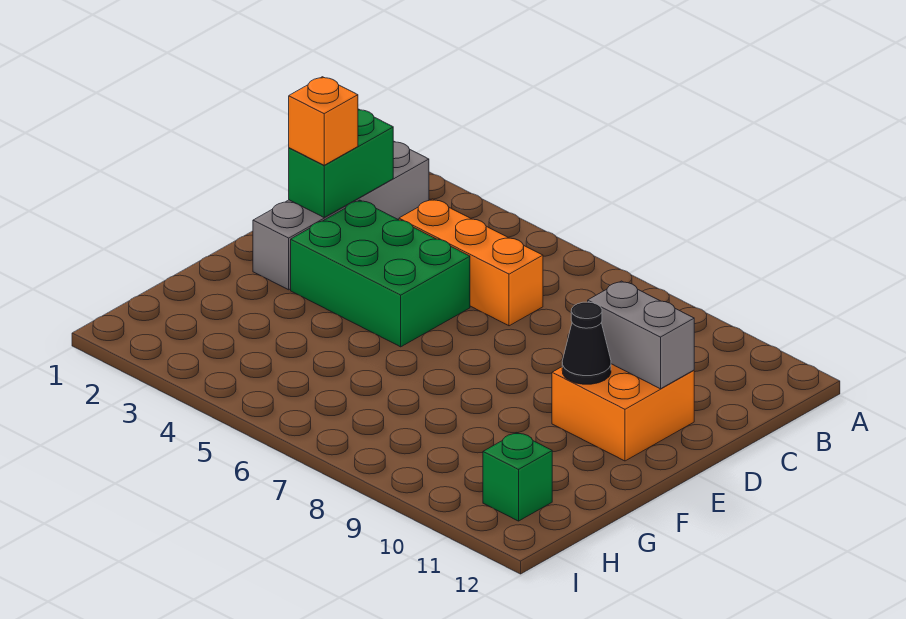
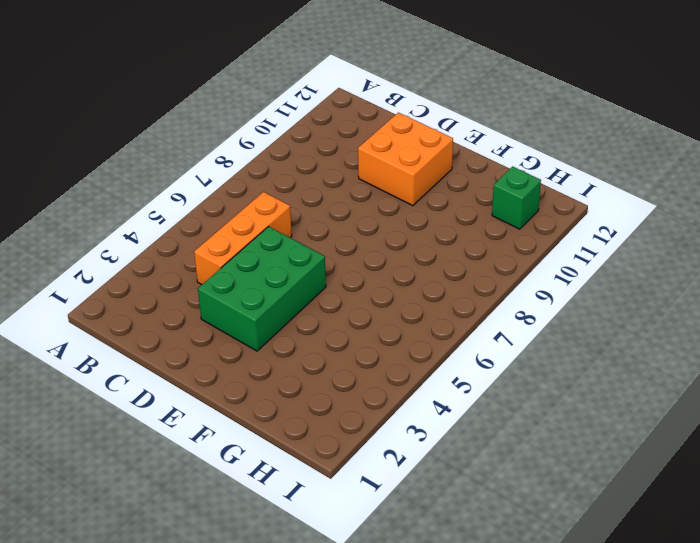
none -> grey 1x4 brick [253,141,429,290]
none -> green 1x2 brick [289,109,393,217]

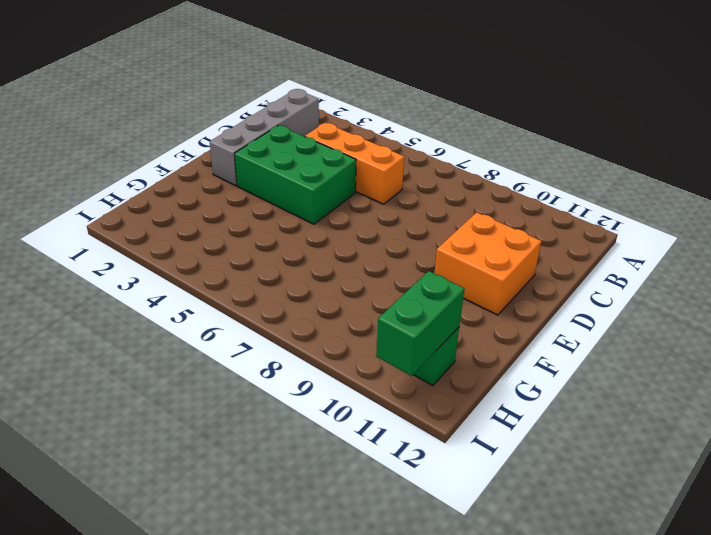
green 1x2 brick [376,271,464,376] -> green 1x2 brick moved to [289,109,393,217]
none -> grey 1x2 brick [588,281,694,389]
none -> black 1x1 cone [562,302,611,384]

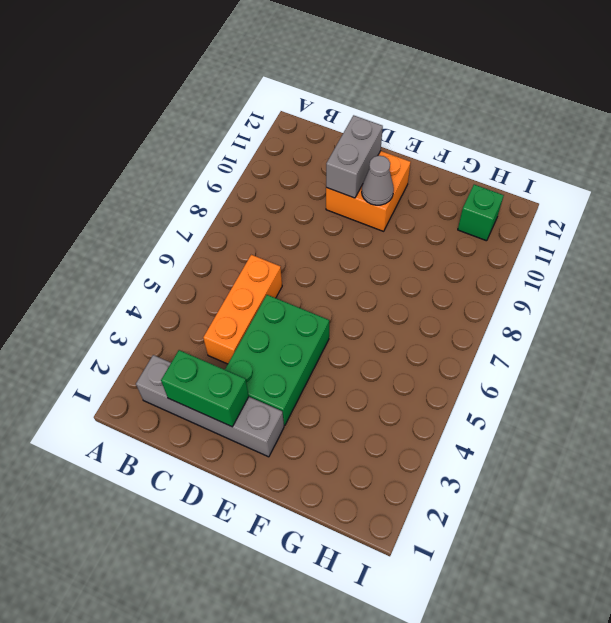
grey 1x1 cone [362,156,394,205] -> black 1x1 cone [562,302,611,384]
none -> orange 1x1 brick [289,77,358,165]

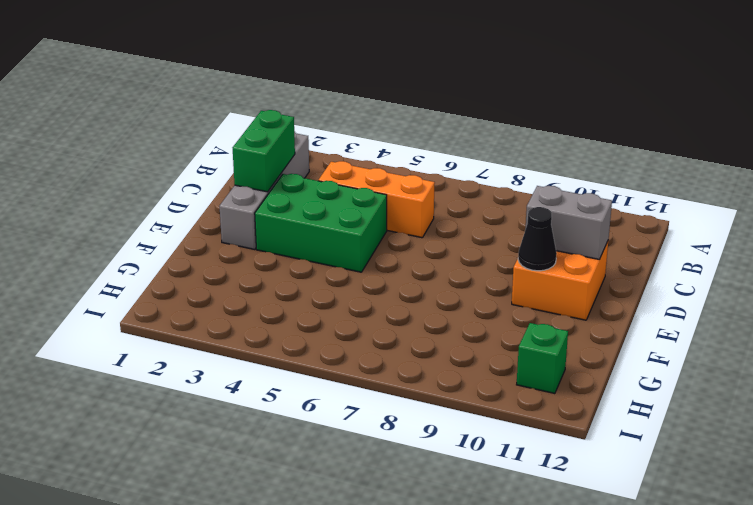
none -> orange 1x1 brick [289,77,358,165]

